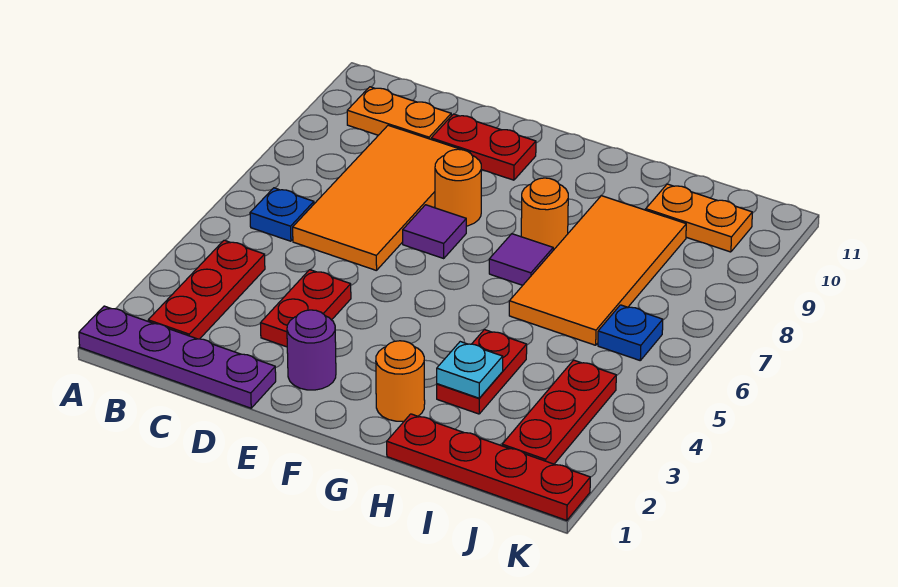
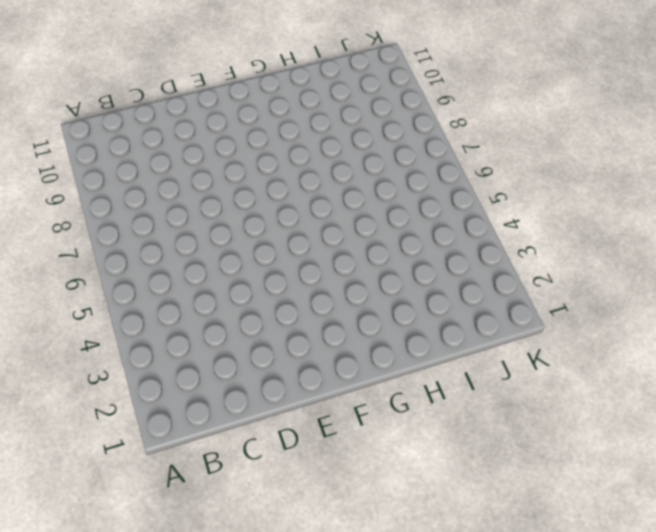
none -> purple 1x4 plate [79,306,276,408]
none -> red 1x3 plate [148,240,265,339]
none -> blue 1x1 plate [250,188,314,241]

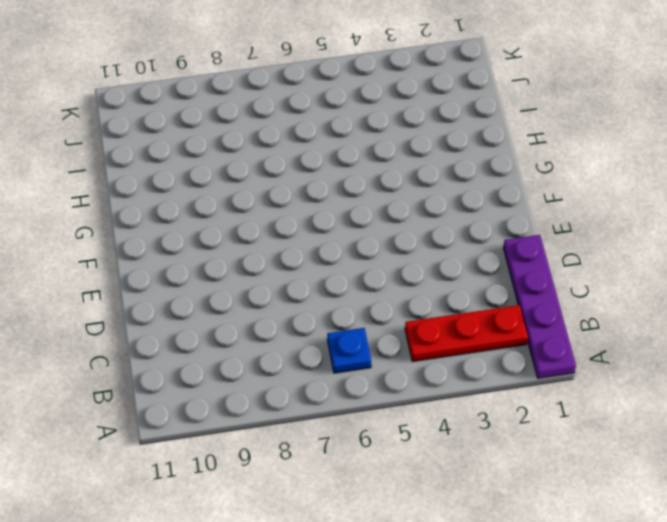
none -> orange 1x2 plate [347,87,451,139]
none -> orange 2x4 tile [293,125,470,271]
none -> red 1x2 plate [261,270,351,347]

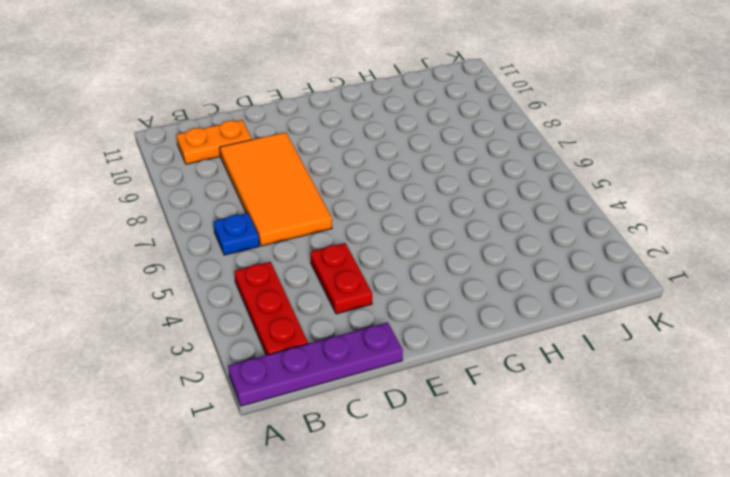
none -> red 1x2 plate [431,114,536,180]
none -> purple 1x1 round brick [287,310,336,390]
none -> purple 1x1 tile [403,205,466,258]

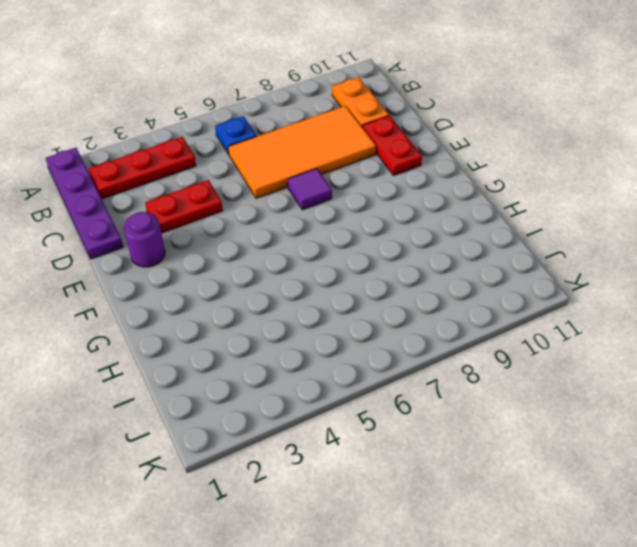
none -> orange 1x1 round brick [435,149,481,226]
none -> orange 1x1 round brick [376,341,425,421]
none -> purple 1x1 tile [489,234,553,285]

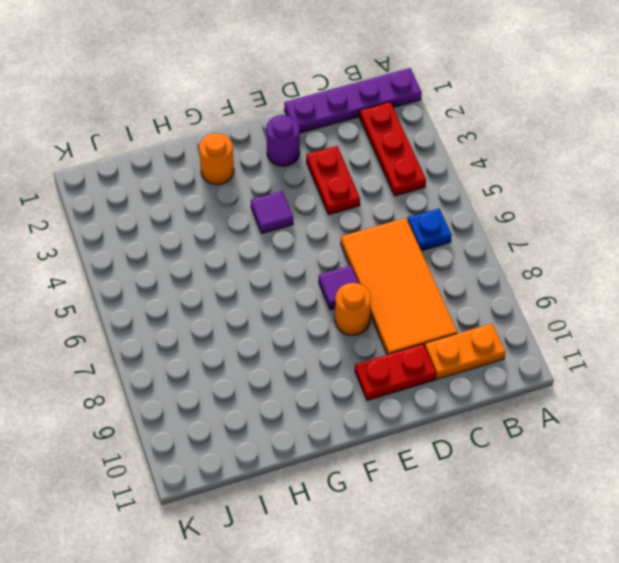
purple 1x1 tile [251,191,293,233] -> purple 1x1 tile moved to [489,234,553,285]
none -> orange 1x1 round brick [521,178,568,250]
none -> red 1x4 plate [387,414,590,520]
none -> red 1x2 plate [437,330,527,414]

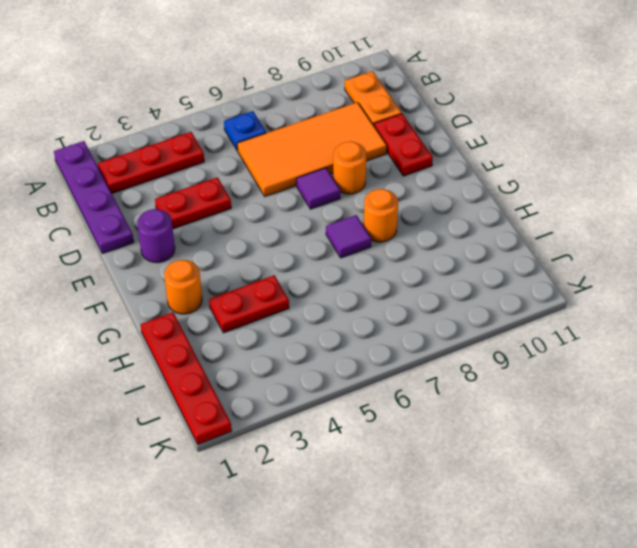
none -> orange 2x4 tile [509,196,686,345]
none -> orange 1x2 plate [646,184,752,252]
none -> red 1x3 plate [502,360,616,464]

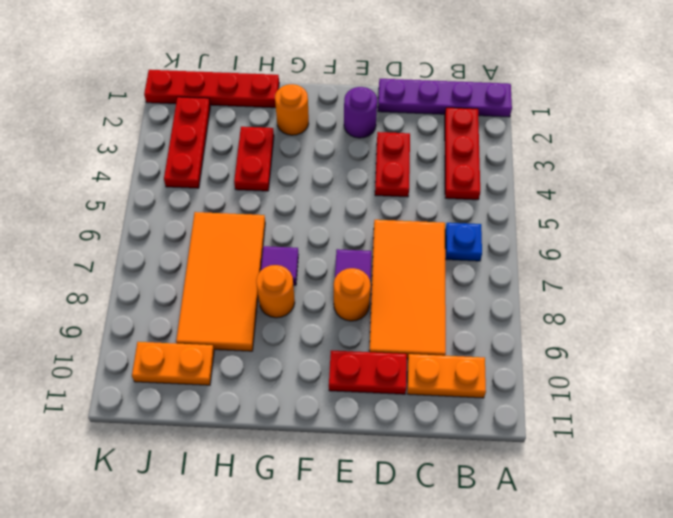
none -> blue 1x1 plate [598,305,663,360]
none -> cyan 1x1 plate [437,342,503,398]

